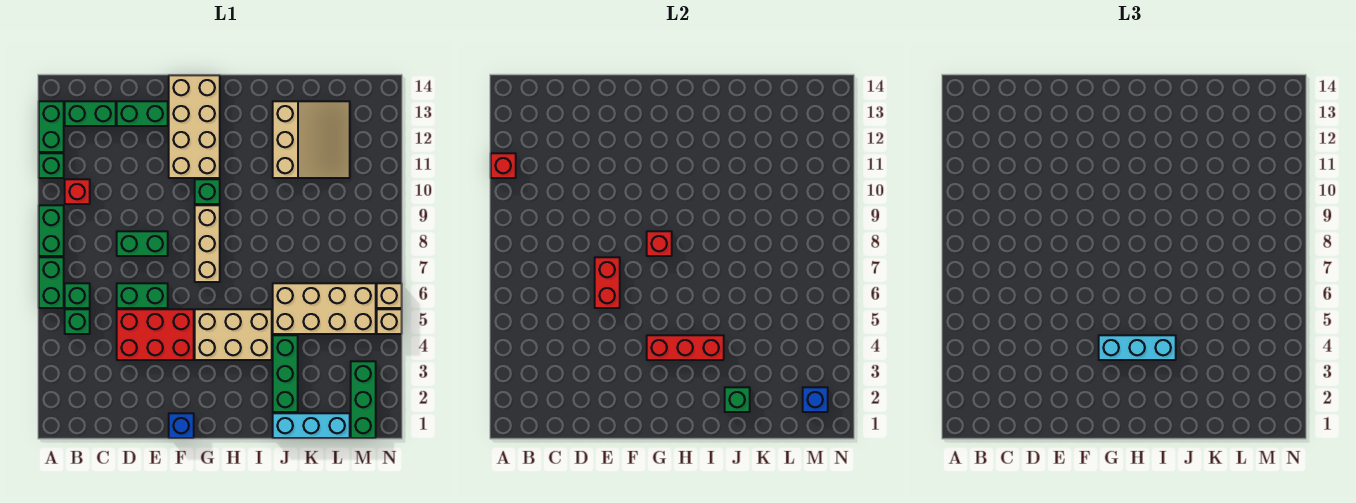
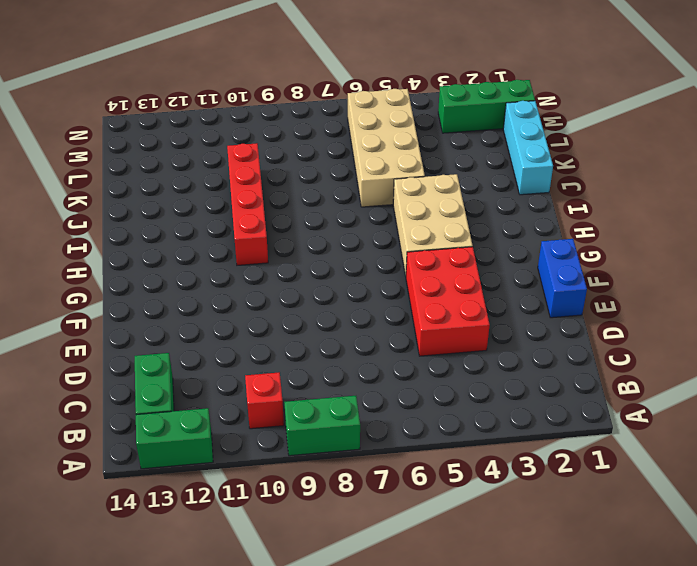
blue 1x2 brick [538,239,587,318] -> blue 1x1 brick [169,413,194,438]
red 1x4 brick [227,143,268,265] -> none
none -> green 1x2 brick [39,257,64,308]
none -> green 1x1 brick [39,153,64,178]
none -> green 1x1 brick [65,309,90,334]
none -> green 1x1 brick [65,283,90,308]

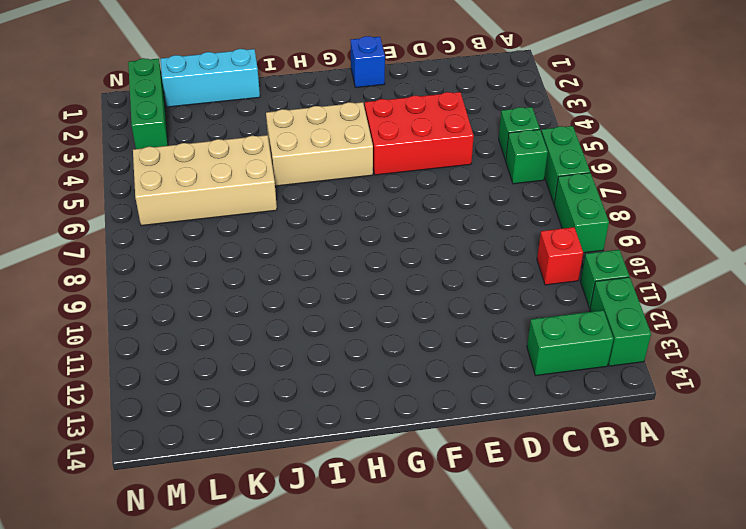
none -> green 1x2 brick [117,283,168,308]
none -> green 1x2 brick [117,231,168,256]
none -> green 1x2 brick [117,101,168,126]
none -> tan 2x4 brick [169,75,220,178]

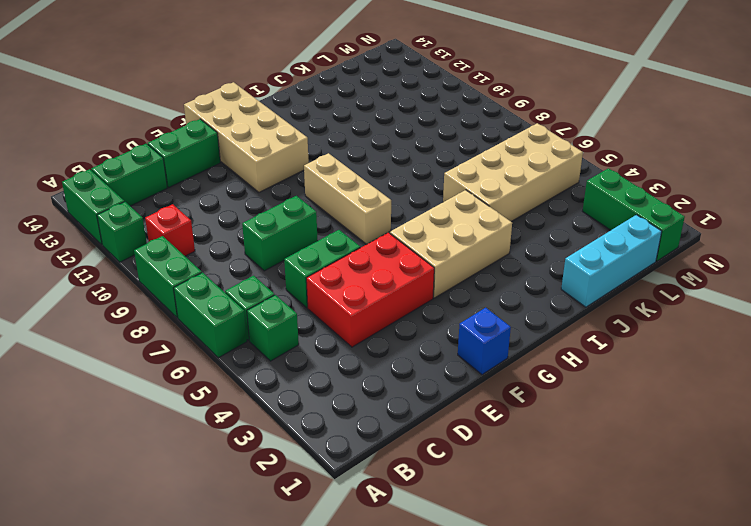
none -> green 1x1 brick [195,179,220,204]
none -> green 1x3 brick [273,335,298,412]
none -> tan 3x3 slope [273,101,350,178]
none -> tan 1x1 brick [377,309,402,334]

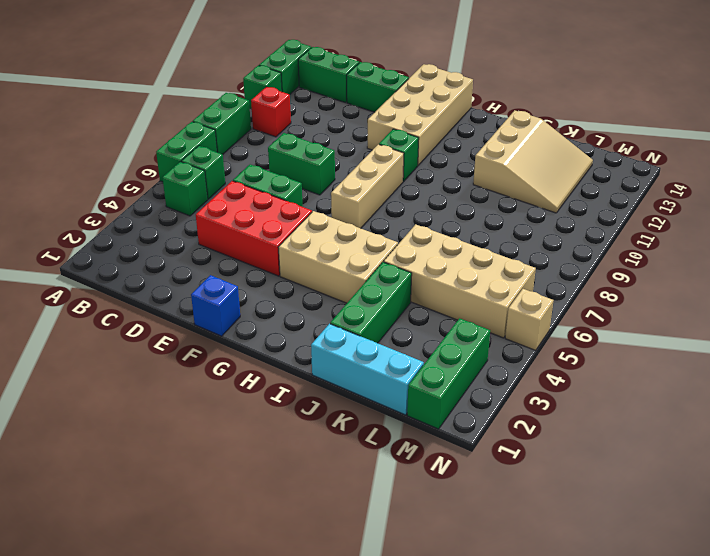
none -> tan 1x1 brick [377,283,402,308]
none -> red 1x1 brick [491,153,516,178]
none -> red 1x2 brick [595,257,620,308]
none -> red 1x3 brick [647,335,724,360]

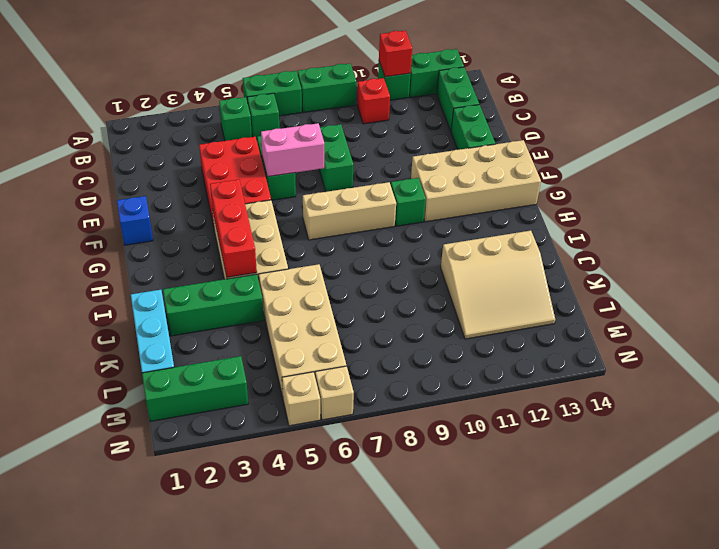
pink 1x2 brick [261,123,324,177] -> red 1x2 brick [595,257,620,308]
none -> red 1x1 brick [647,231,672,256]
none -> green 1x1 brick [725,387,750,412]
none -> blue 1x1 brick [803,387,828,412]
none -> cyan 1x3 brick [1099,335,1176,360]

